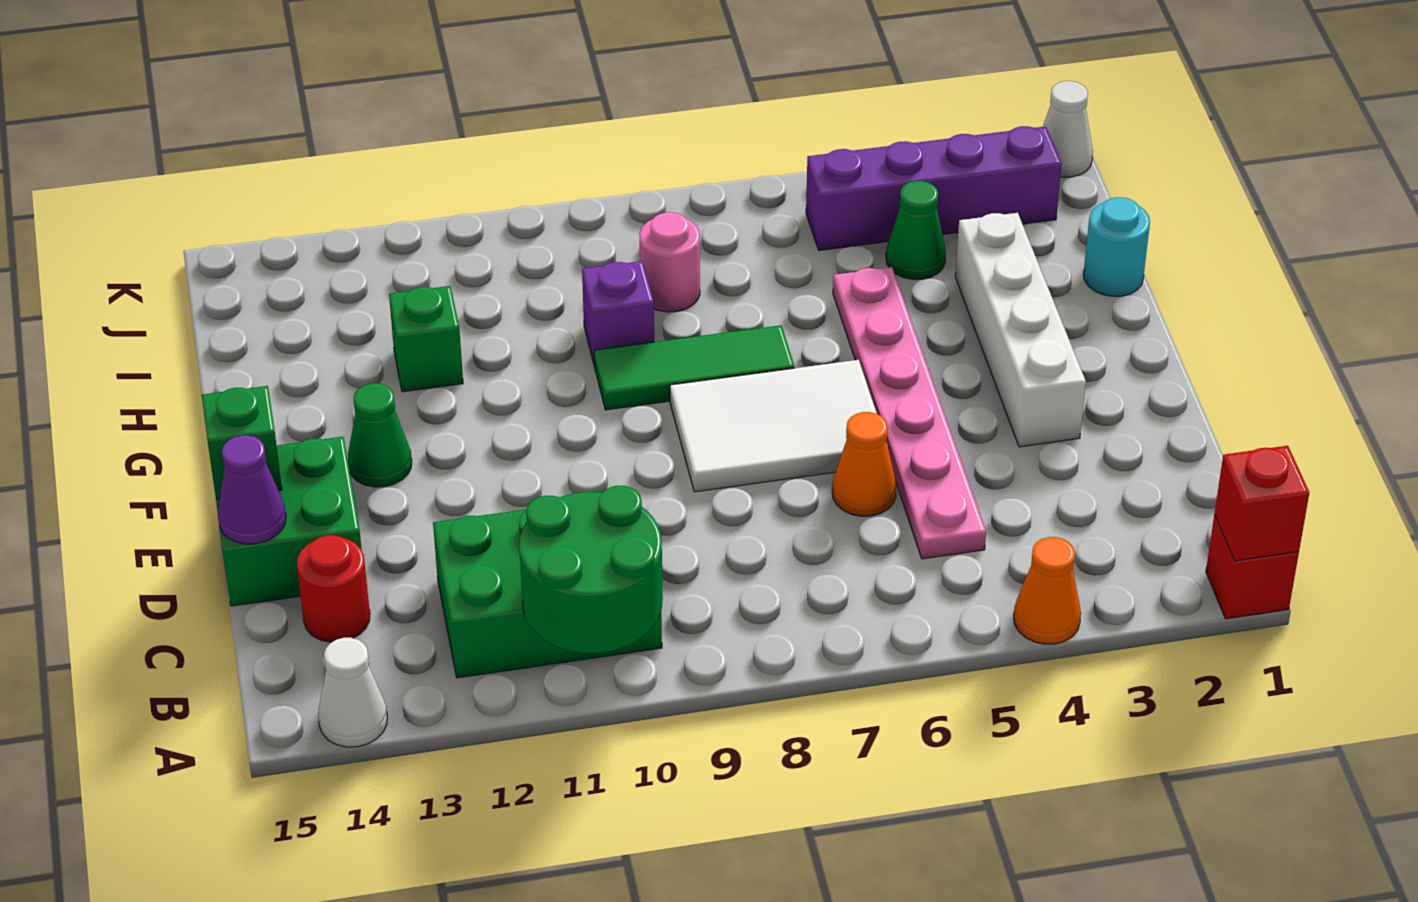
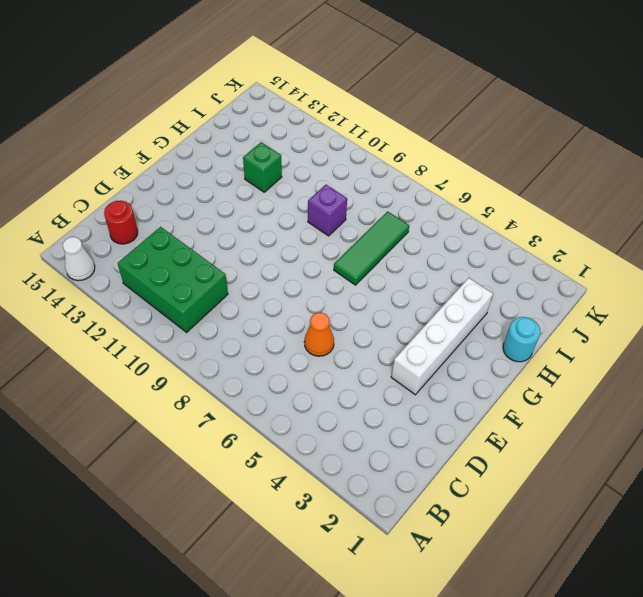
green 1x3 tile [334,211,409,285] -> green 1x3 tile turned to [594,325,794,410]
none -> red 1x1 brick [1206,515,1299,619]
none -> orange 1x1 cone [1014,537,1081,644]
none -> pink 1x6 plate [833,267,986,559]

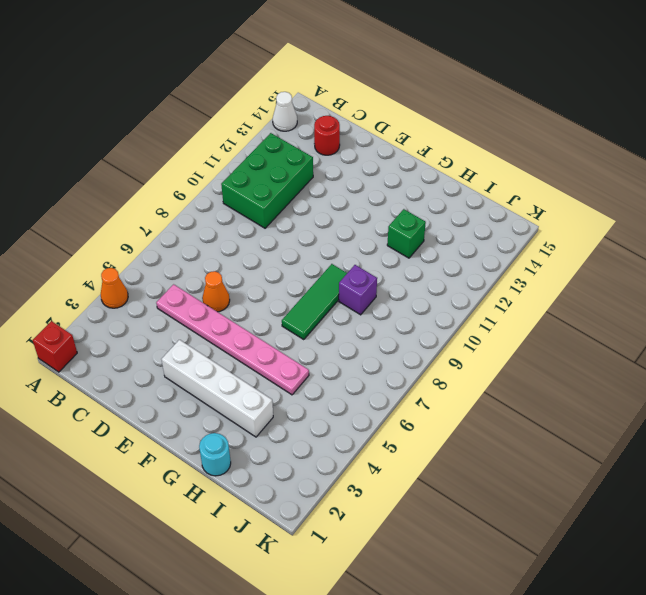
none -> green 2x2 brick [216,437,362,606]
none -> white 2x3 tile [670,360,877,492]
none -> green 1x1 cone [348,383,412,487]

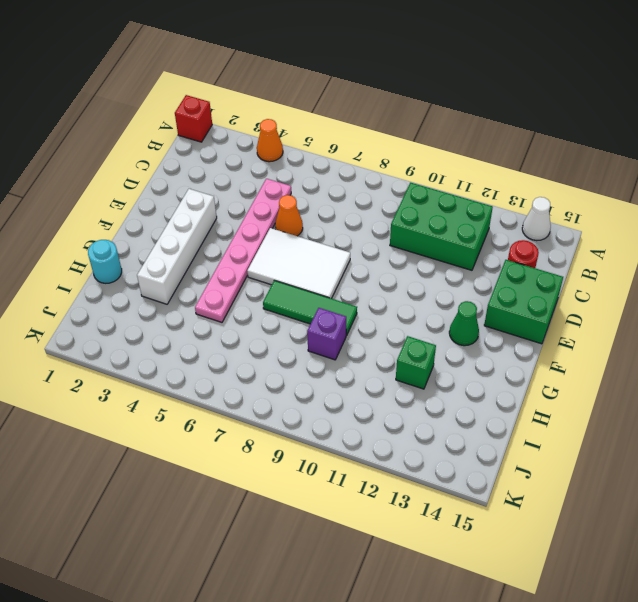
none -> green 1x1 cone [886,181,946,280]
none -> pink 1x1 round brick [639,212,700,312]
none -> purple 1x4 brick [806,126,1062,250]

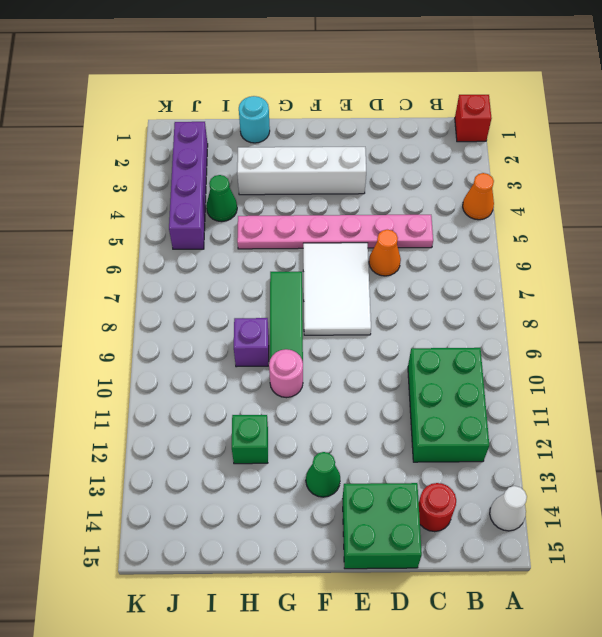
pink 1x1 round brick [269,349,303,398] -> pink 1x1 round brick moved to [639,212,700,312]
none -> white 1x1 cone [1043,81,1093,177]
none -> red 1x1 brick [1214,446,1309,561]
none -> green 2x2 round brick [519,486,663,653]

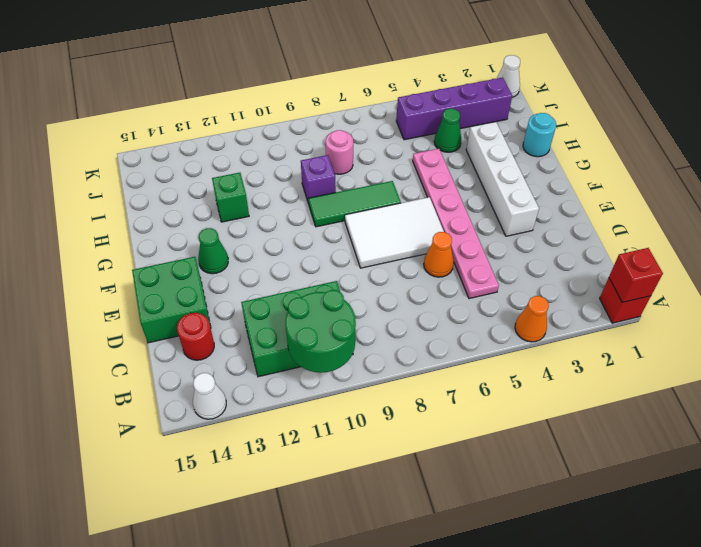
none -> purple 1x1 cone [218,435,286,544]
none -> green 1x1 brick [202,386,282,499]

